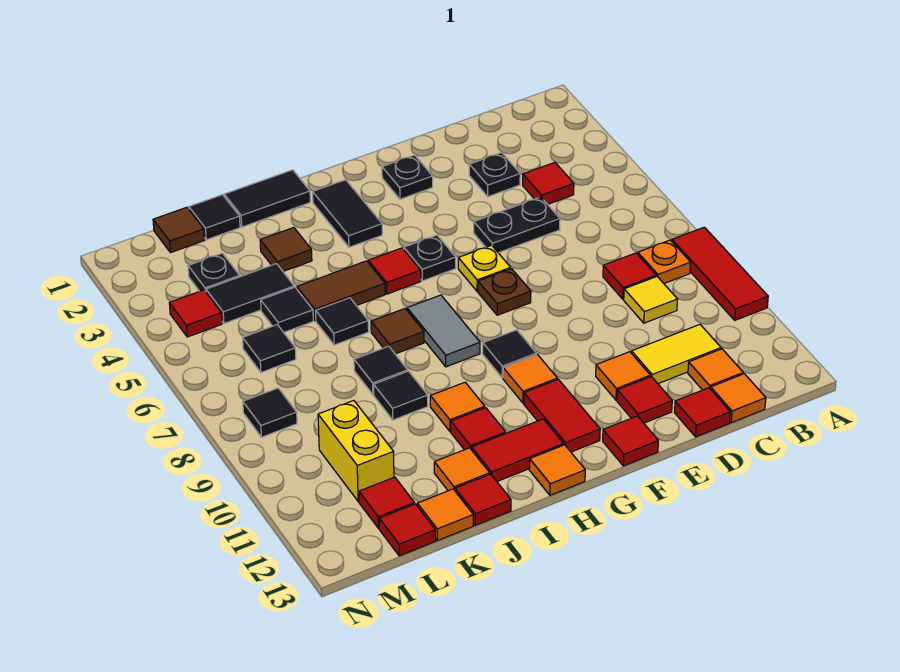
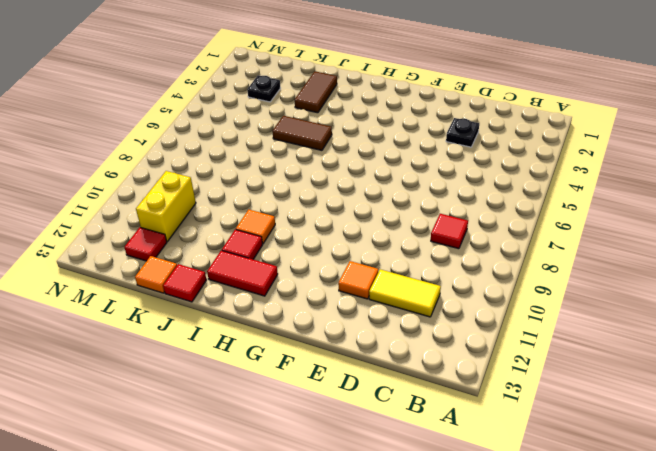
brown 1x2 tile [295,71,337,113] -> brown 1x1 tile [260,228,312,271]
none -> red 1x3 tile [672,227,768,320]
none -> orange 1x1 plate [638,240,691,283]
none -> red 1x1 tile [523,162,574,204]
none -> yellow 1x1 tile [624,277,677,323]

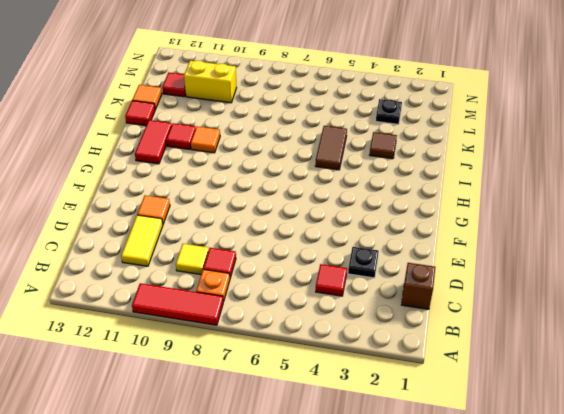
brown 1x1 brick [402,263,435,309] -> none
none -> orange 1x1 tile [688,349,743,390]
none -> orange 1x1 tile [711,374,766,423]
none -> black 1x2 plate [474,197,560,253]
none -> red 1x1 tile [674,388,730,437]

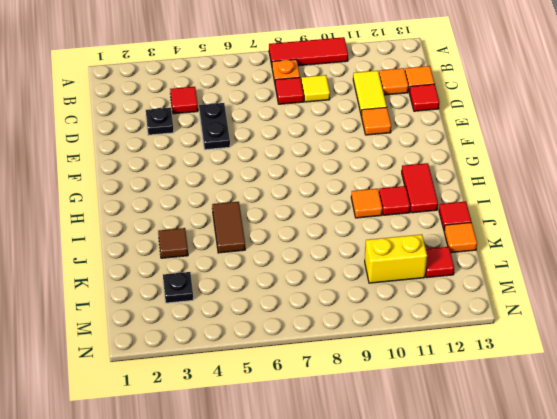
none -> red 1x1 tile [617,377,672,423]
none -> black 1x1 plate [382,155,433,199]
none -> yellow 1x1 plate [458,245,511,291]
none -> brown 1x1 plate [478,269,531,315]

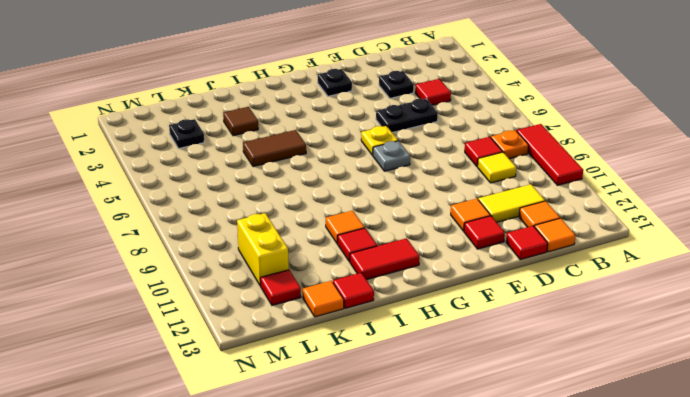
grey 1x1 plate [373,141,410,171] -> brown 1x1 plate [478,269,531,315]
none -> red 1x1 tile [603,416,658,466]
none -> black 1x1 plate [404,235,456,281]
none -> black 1x1 tile [483,330,536,378]
none -> orange 1x1 tile [503,354,557,403]

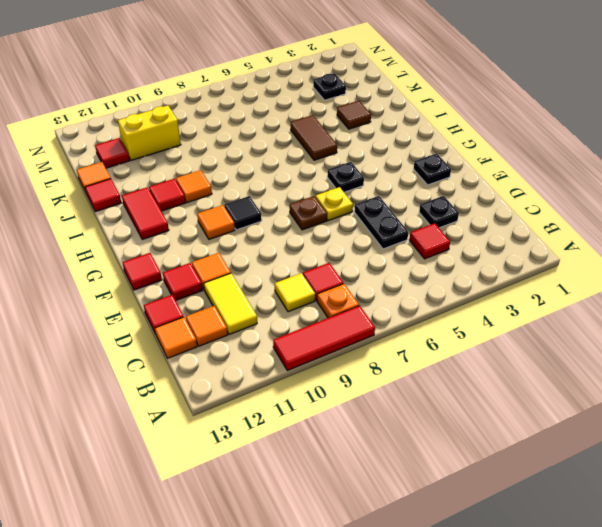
none -> red 1x2 tile [524,379,600,452]
none -> black 1x2 tile [313,180,382,247]
none -> red 1x1 tile [368,248,421,294]
none -> grey 1x2 tile [407,295,480,367]

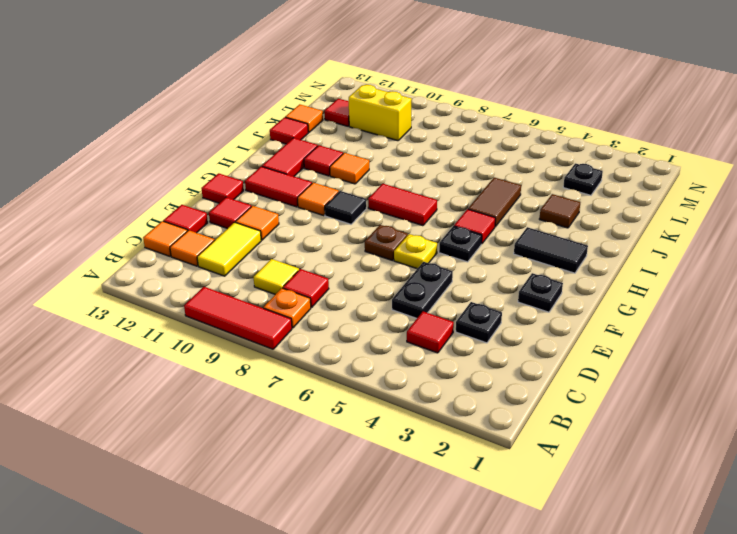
red 1x2 tile [368,184,437,226] -> grey 1x2 tile [407,295,480,367]
none -> orange 1x1 tile [529,445,585,495]
none -> black 1x2 tile [224,170,310,227]
none -> brown 1x1 tile [371,309,424,354]
none -> black 1x1 tile [316,298,369,345]

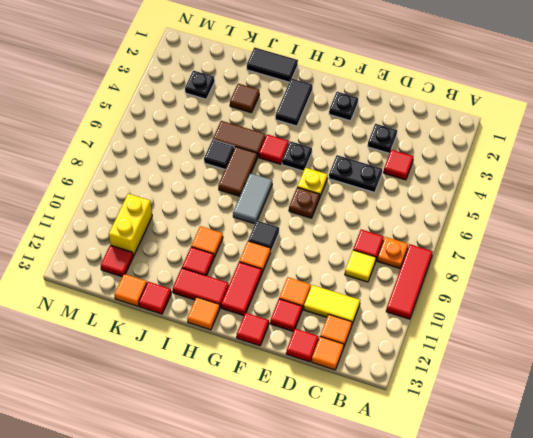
brown 1x2 tile [218,147,257,196] -> brown 1x1 tile [371,309,424,354]
none -> black 1x1 tile [354,346,408,395]
none -> black 1x1 tile [374,371,428,420]
none -> orange 1x1 tile [434,448,490,491]
none -> black 1x1 tile [189,195,240,240]

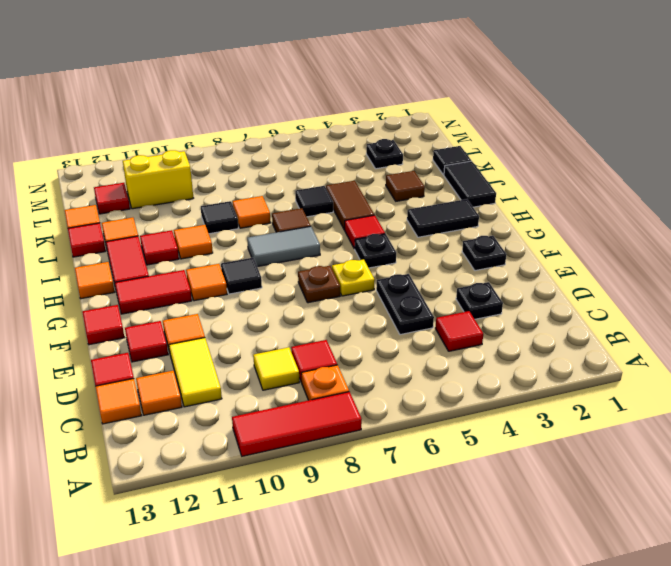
orange 1x1 tile [233,196,271,228] -> black 1x1 tile [354,346,408,395]
none -> black 1x2 tile [206,264,294,323]
none -> black 1x1 tile [261,287,313,332]
none -> brown 1x1 tile [153,207,204,253]
none -> black 1x1 tile [243,325,296,372]

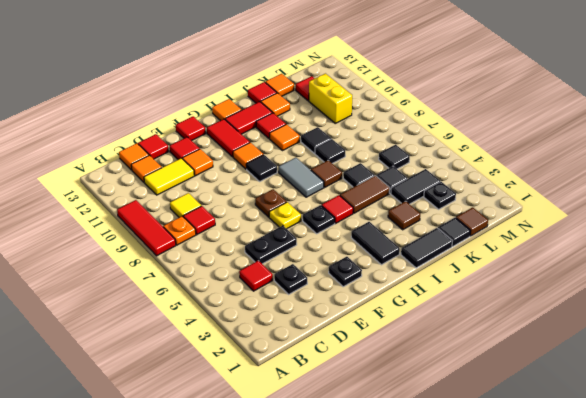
none -> red 1x1 tile [379,504,436,556]
none -> red 1x1 tile [169,290,222,337]
none -> black 1x1 tile [243,388,297,437]

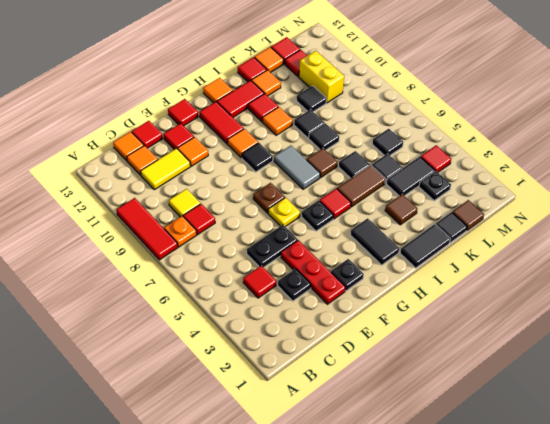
red 1x3 plate [281,240,346,304] -> none
black 1x1 tile [296,86,327,112] -> black 1x1 tile moved to [243,388,297,437]

